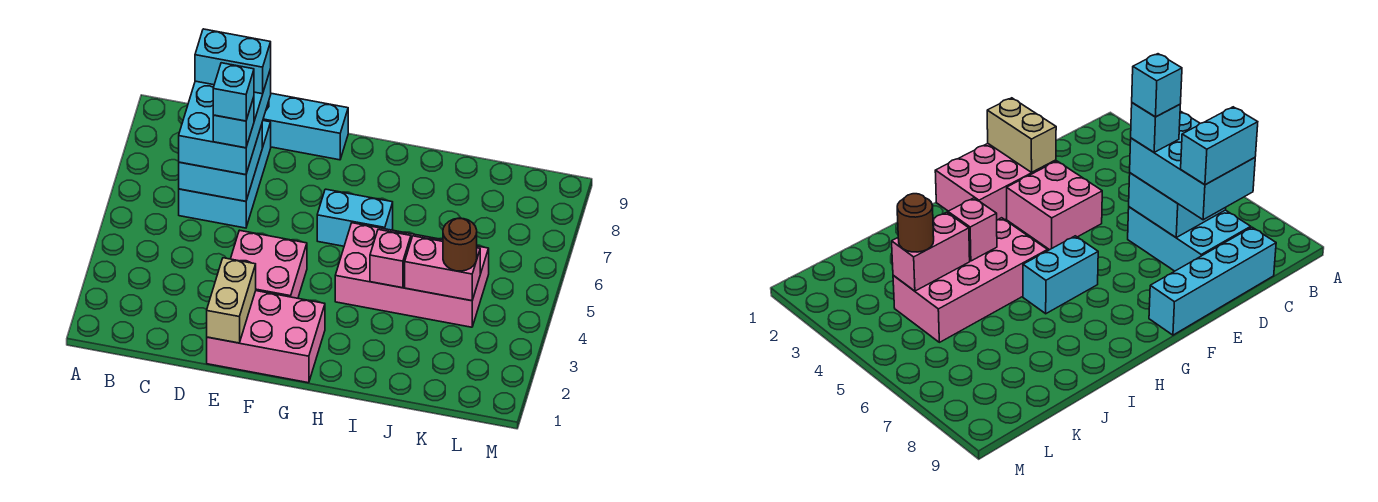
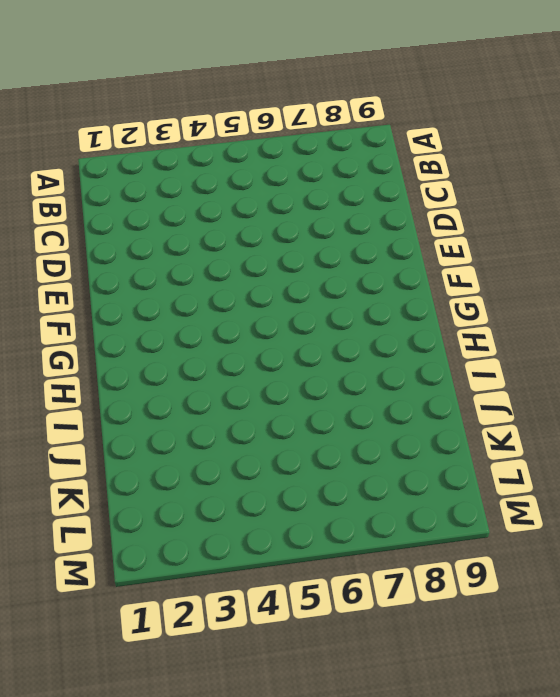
none -> cyan 2x3 brick [179,121,271,228]
none -> cyan 1x4 brick [263,93,348,160]
none -> pink 2x3 brick [207,291,325,383]

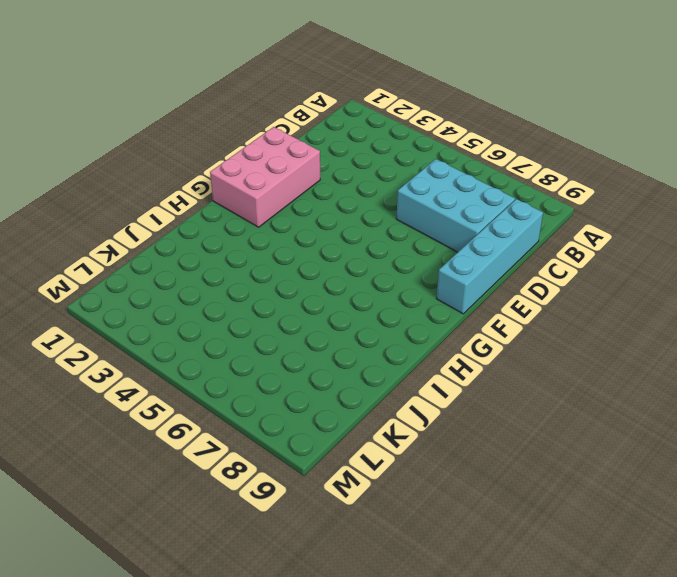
none -> pink 2x2 brick [231,230,307,298]
none -> cyan 1x2 brick [317,189,393,246]
none -> pink 2x4 brick [335,223,489,327]

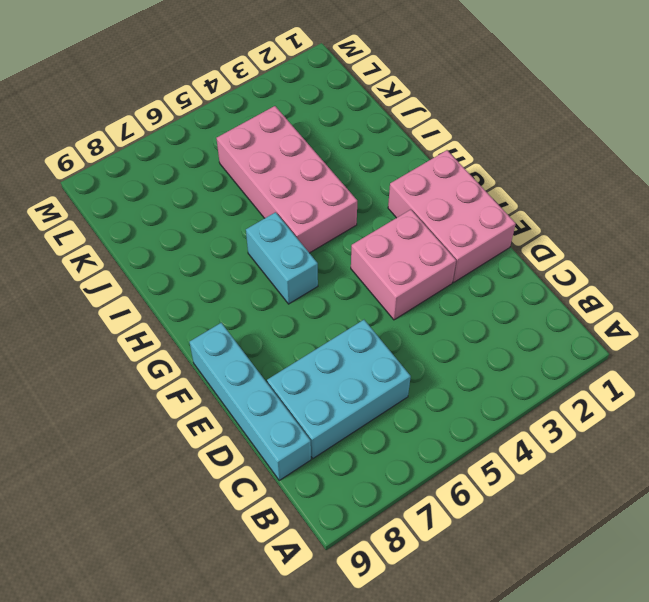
none -> cyan 2x2 brick [179,125,262,201]
none -> tan 1x2 brick [207,258,256,343]
none -> pink 1x1 brick [370,230,411,288]

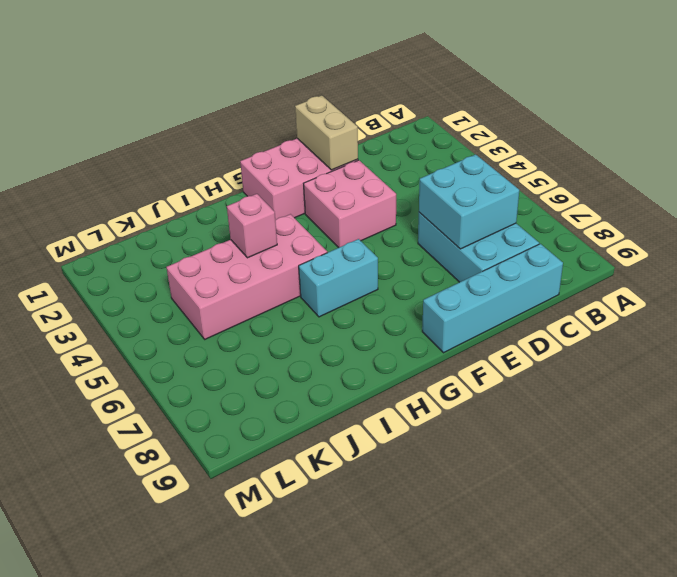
none -> pink 1x2 brick [405,236,480,301]
none -> cyan 2x3 brick [179,69,271,175]
none -> brown 1x1 round brick [443,218,477,271]

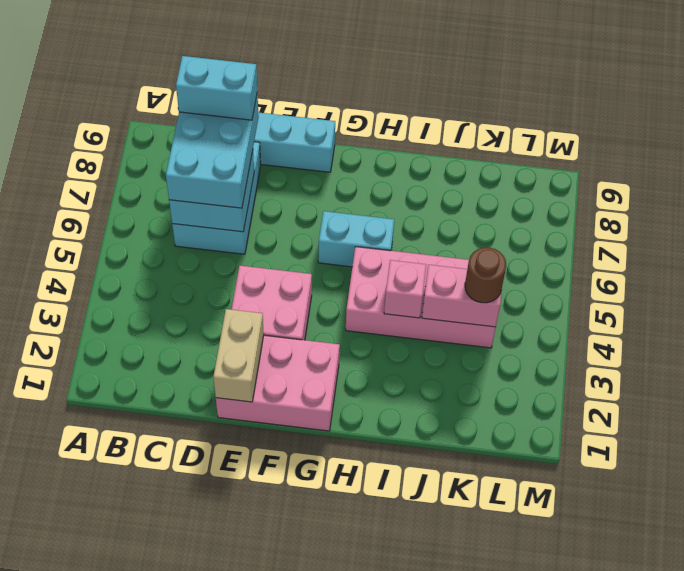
none -> cyan 1x1 brick [213,97,254,148]
none -> cyan 1x1 brick [213,63,254,121]

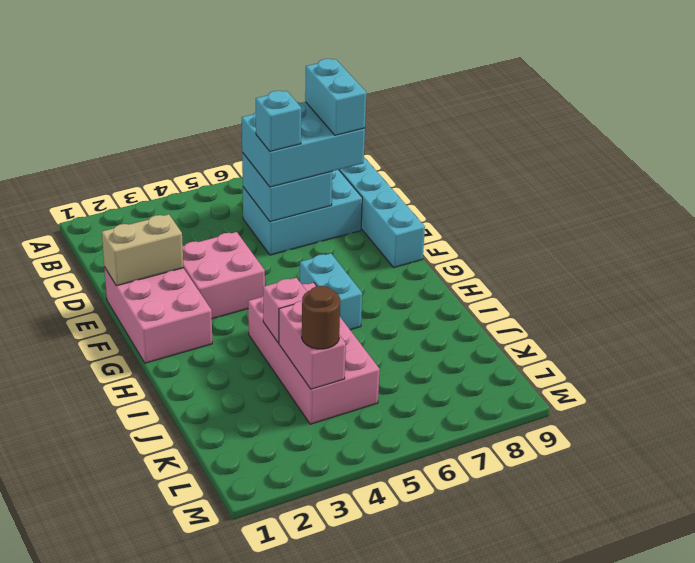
none -> cyan 1x1 brick [213,63,254,121]

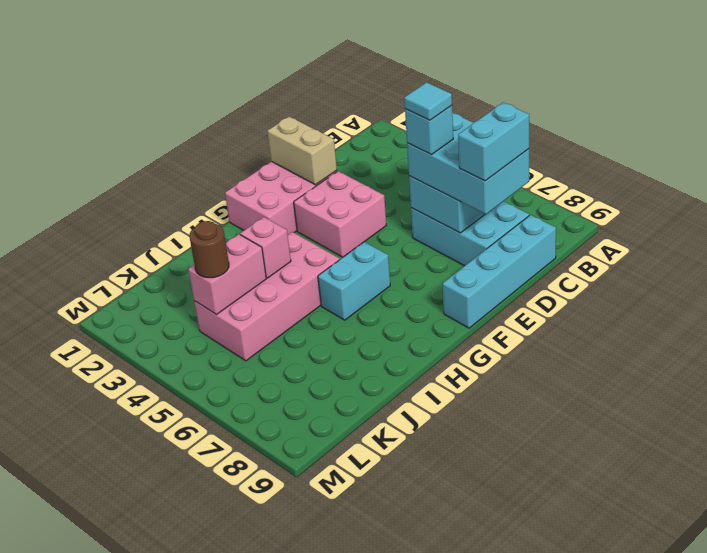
cyan 1x1 tile [404,82,452,120] -> cyan 1x1 brick [213,63,254,121]

